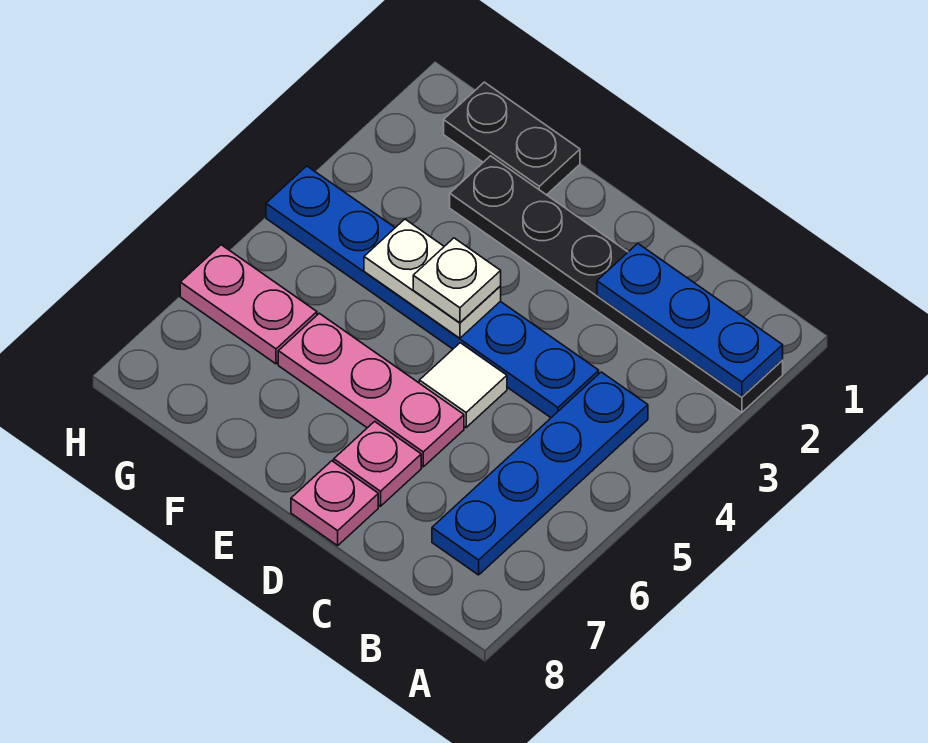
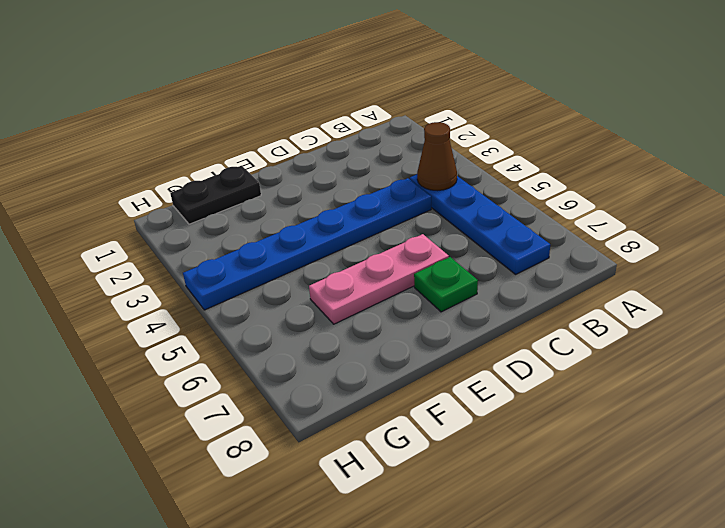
brown 1x1 cone [417,122,457,191] -> none
green 1x1 plate [414,257,478,312] -> pink 1x1 plate [334,421,421,506]
none -> black 1x6 plate [450,156,783,413]
none -> white 1x1 tile [419,343,507,427]
none -> pink 1x1 plate [291,461,378,546]

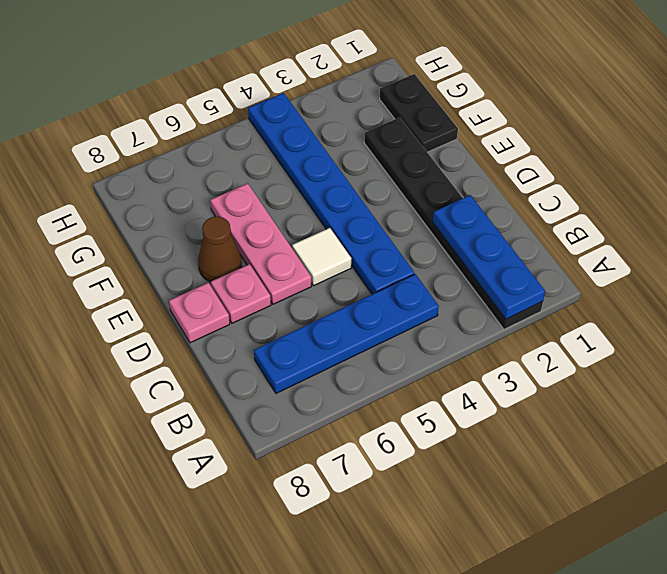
brown 1x1 cone [198,217,242,282] -> none
none -> pink 1x2 plate [180,245,317,364]
none -> white 1x2 plate [364,219,501,338]
none -> white 1x1 plate [413,238,501,323]

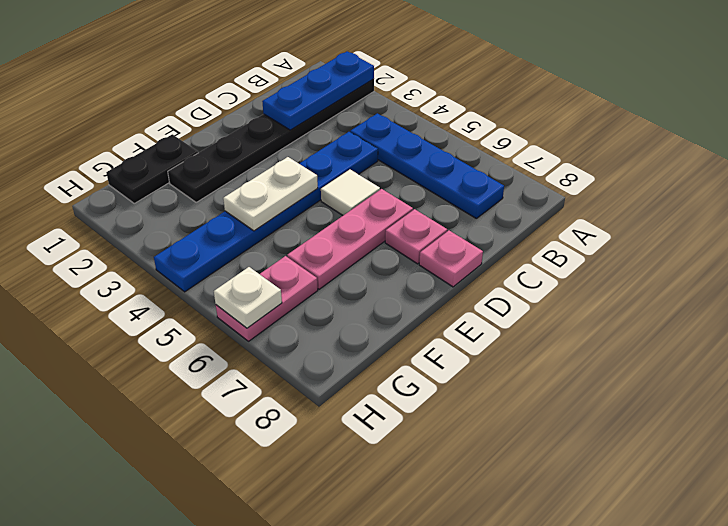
white 1x1 plate [214,267,282,328] -> white 1x1 plate moved to [413,238,501,323]

